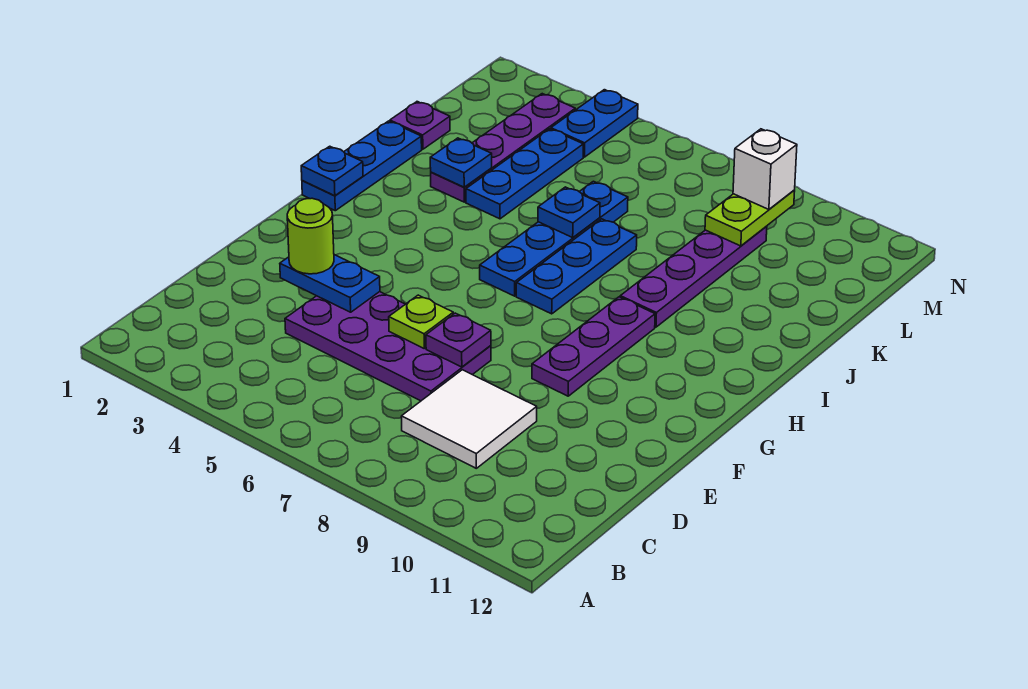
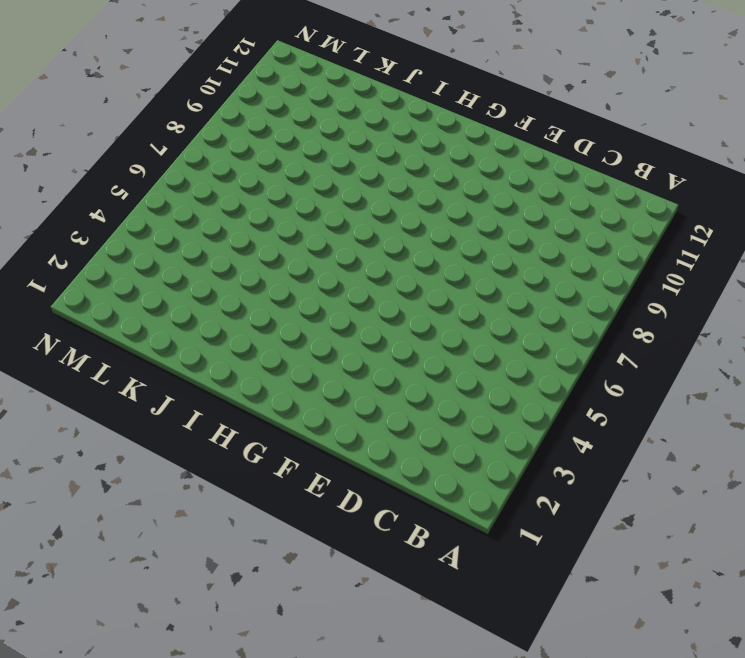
none -> white 2x2 tile [401,370,537,468]
none -> purple 2x4 plate [285,292,491,401]
none -> purple 1x3 plate [532,297,655,396]

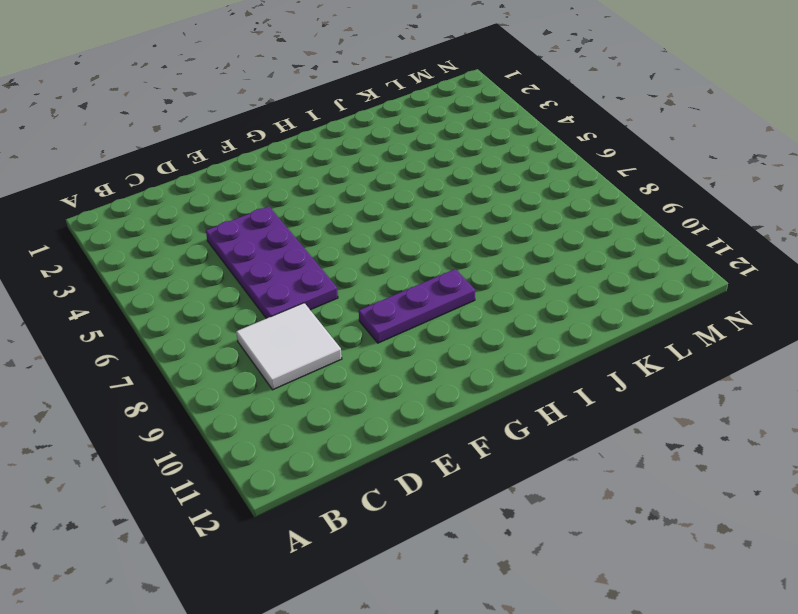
none -> blue 1x3 plate [302,121,422,211]
none -> blue 1x4 plate [480,181,628,296]
none -> blue 1x3 plate [516,219,637,314]

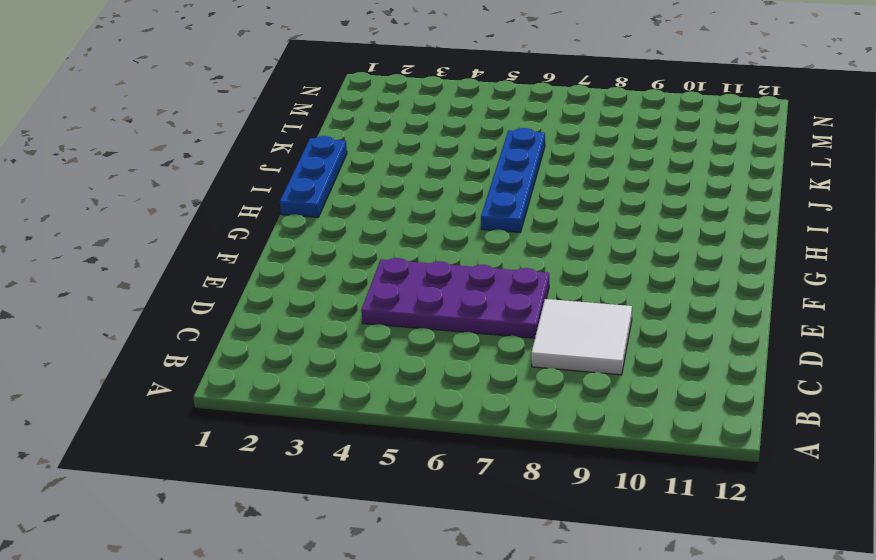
none -> purple 1x3 plate [532,297,655,396]
none -> blue 1x3 plate [516,219,637,314]
none -> purple 1x4 plate [620,226,767,327]

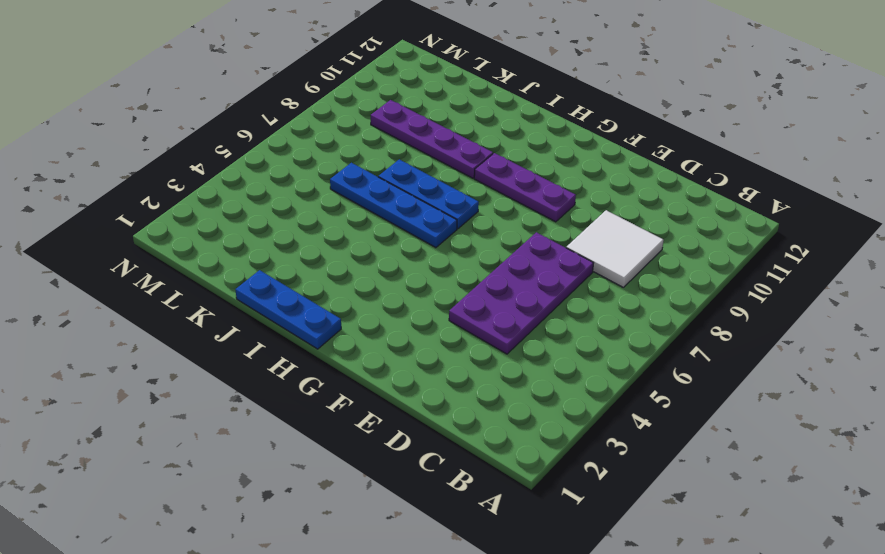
none -> purple 1x4 plate [431,94,575,202]
none -> blue 1x3 plate [466,129,583,219]
none -> purple 1x1 plate [390,102,450,149]

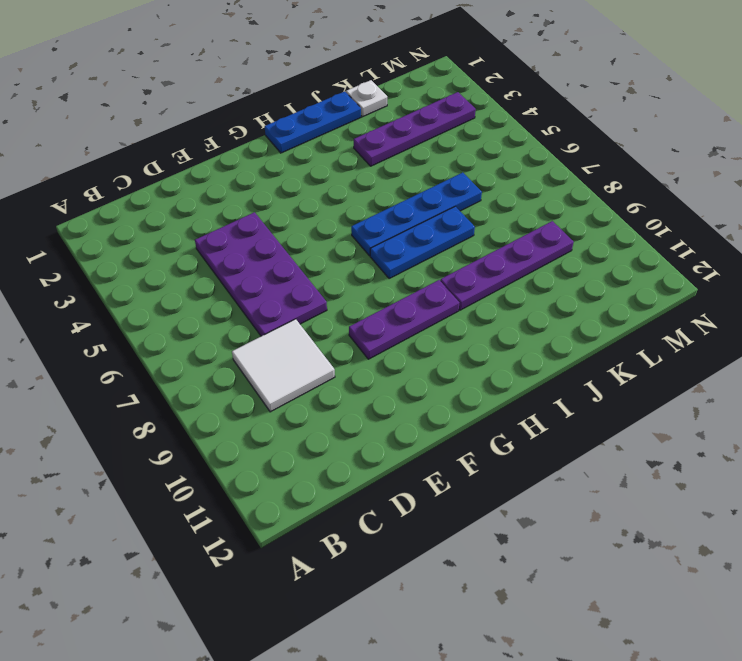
white 1x1 plate [346,80,387,117] -> purple 1x1 plate [390,102,450,149]
none -> blue 1x3 plate [466,129,583,219]
none -> blue 1x2 plate [551,90,638,157]
none -> blue 1x2 plate [280,255,380,312]

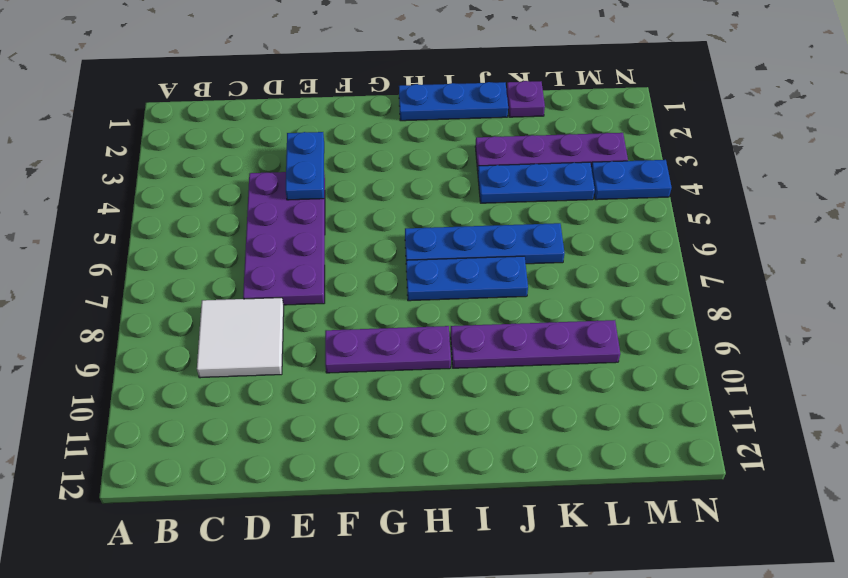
none -> lime 1x1 plate [389,295,453,348]
none -> purple 1x1 plate [426,313,491,367]
none -> blue 1x1 plate [301,146,363,196]

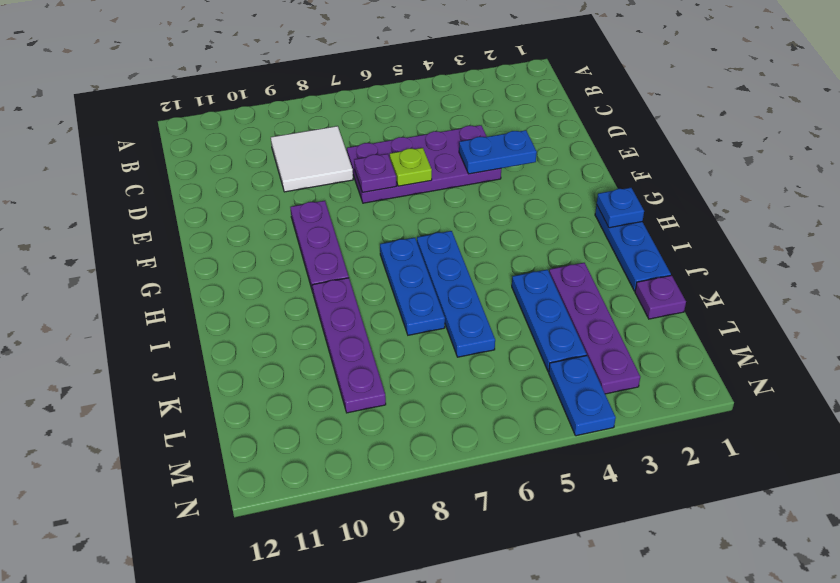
none -> blue 1x1 plate [430,138,492,187]
none -> blue 1x1 plate [538,187,600,237]
none -> lime 1x2 plate [705,190,795,246]

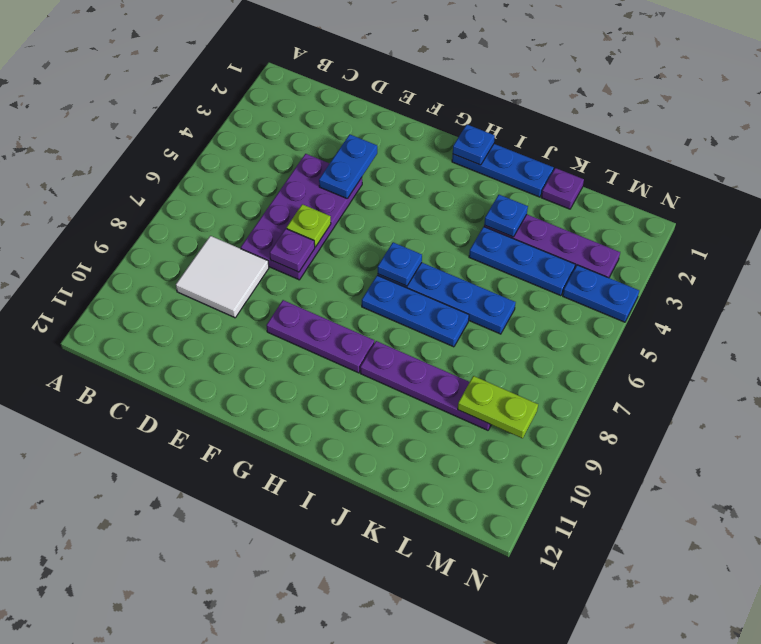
blue 1x1 plate [378,242,422,286] -> blue 1x1 plate moved to [538,187,600,237]
none -> lime 1x1 round brick [287,198,334,274]
none -> white 1x1 brick [733,129,797,209]

